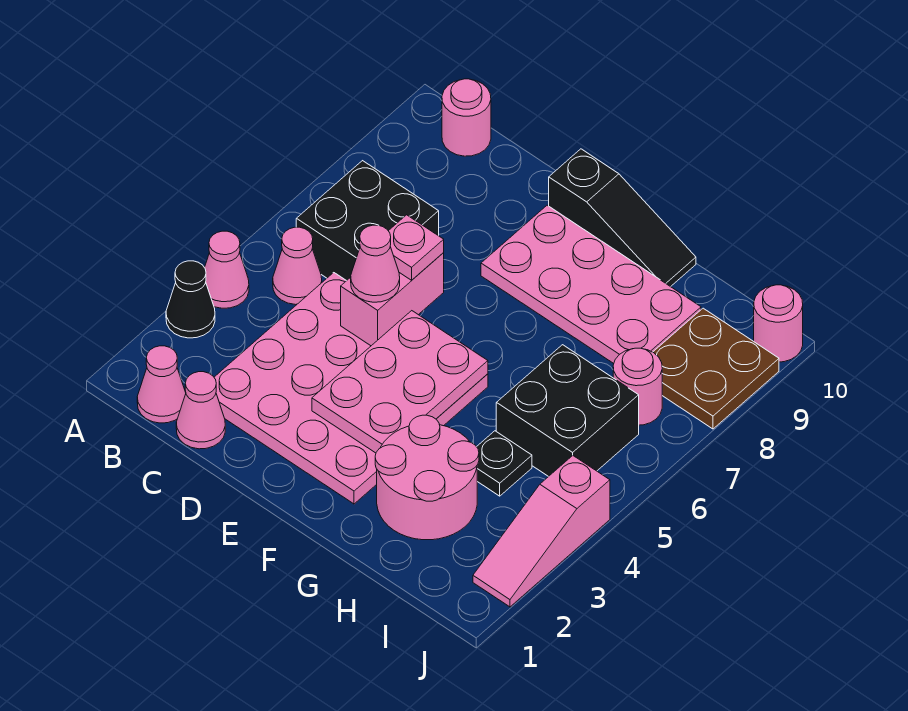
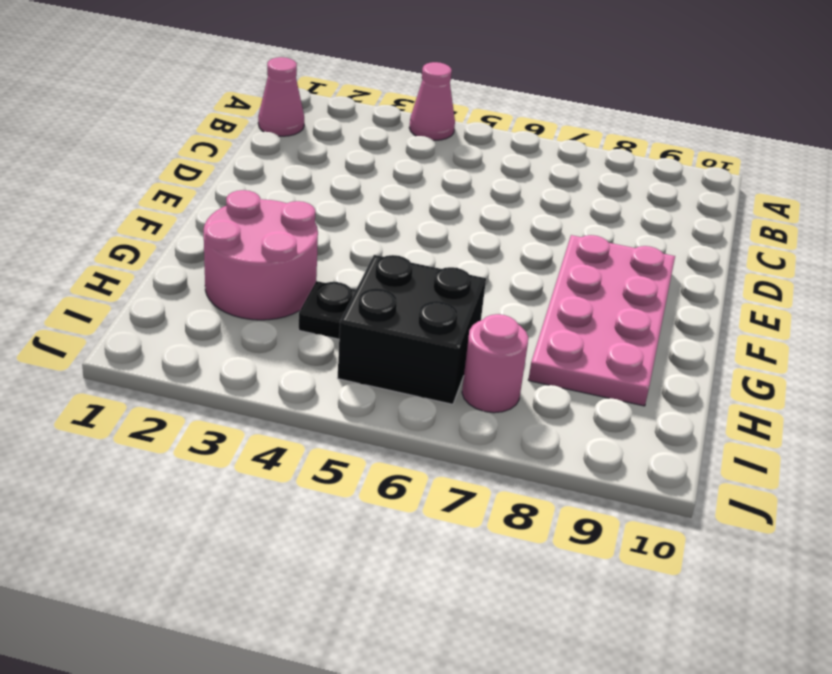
none -> black 1x1 cone [166,261,215,338]
none -> pink 1x1 cone [273,227,322,305]
none -> black 2x2 brick [296,161,439,281]

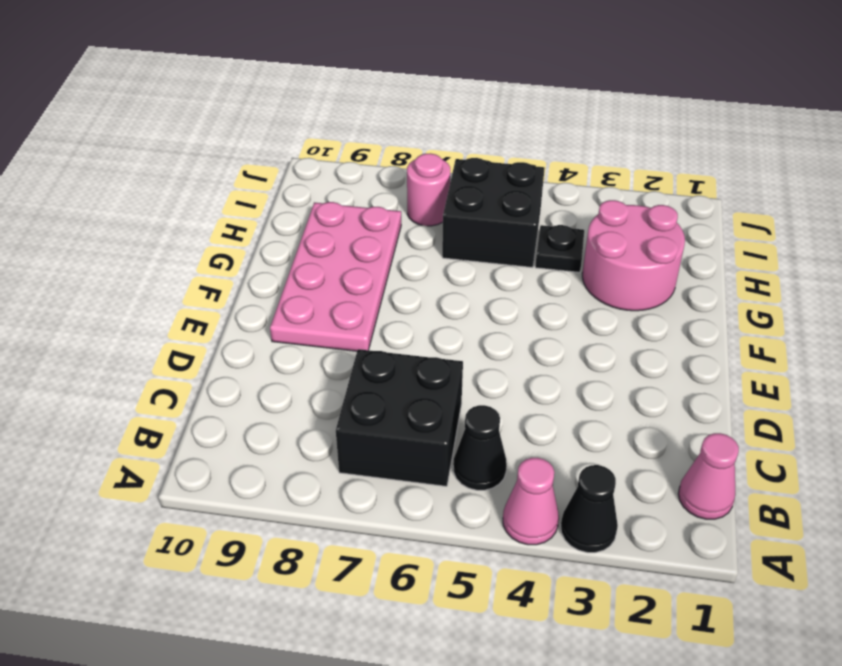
black 1x1 cone [453,405,507,490] -> pink 1x1 cone [273,227,322,305]
none -> pink 1x1 round brick [442,79,491,156]
none -> pink 1x1 cone [176,372,225,449]
none -> pink 4x4 plate [214,273,488,504]

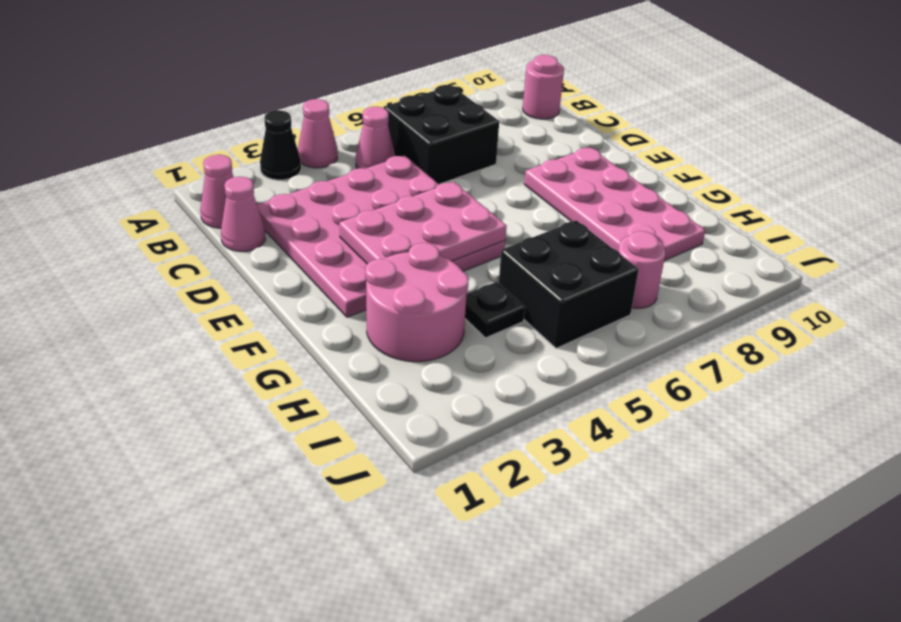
none -> black 1x3 slope [549,149,696,287]
none -> brown 2x2 plate [653,308,779,429]
none -> pink 1x3 slope [473,456,610,607]

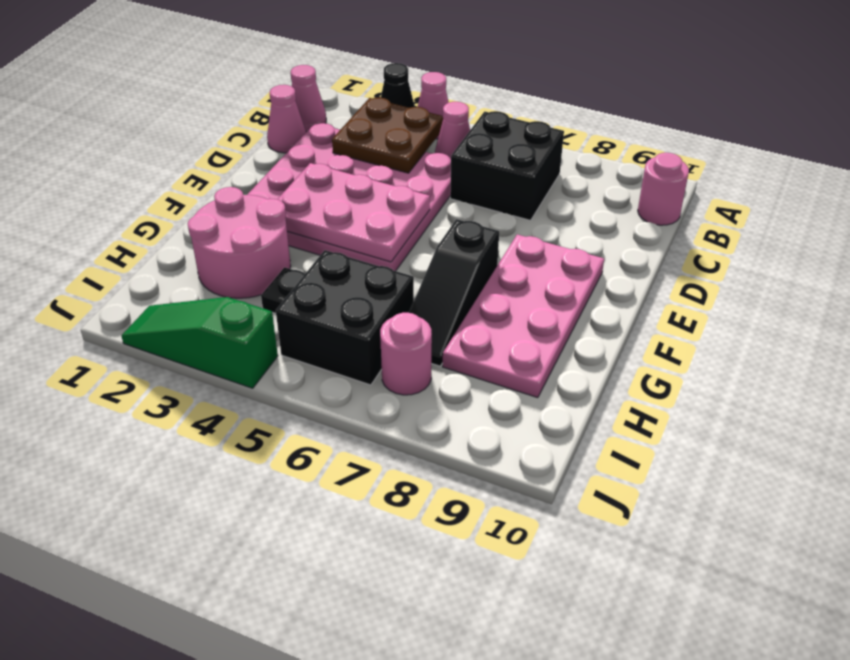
brown 2x2 plate [332,98,443,173] -> brown 2x2 plate moved to [653,308,779,429]
black 1x3 slope [409,219,499,366] -> black 1x3 slope moved to [549,149,696,287]
green 1x3 slope [122,297,278,388] -> pink 1x3 slope [473,456,610,607]
none -> pink 1x1 round brick [754,285,803,362]
none -> pink 1x2 brick [341,253,444,346]
none -> pink 1x1 cone [351,225,400,302]

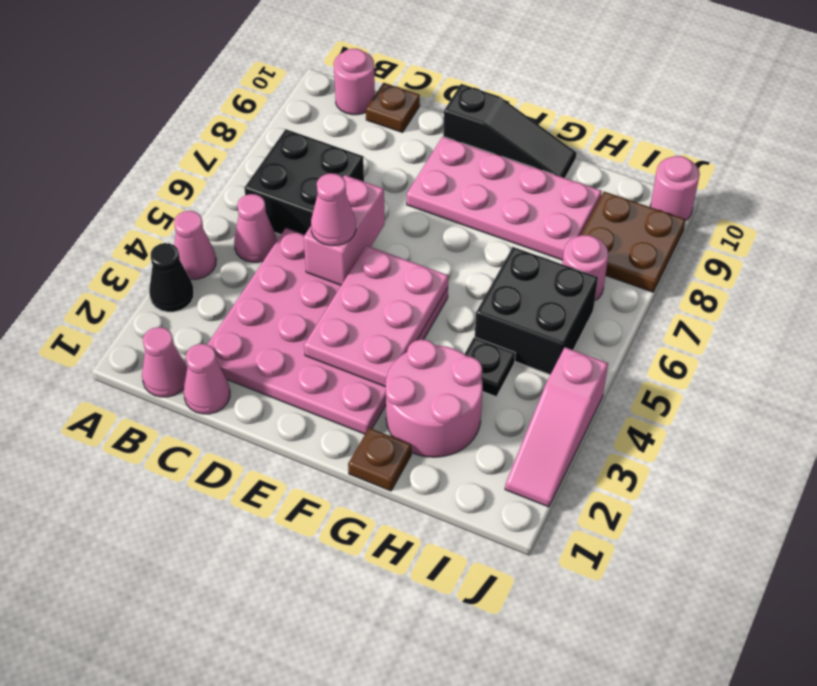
brown 1x1 plate [366,83,420,132] -> none
brown 1x1 plate [348,428,411,491] -> none
none -> pink 1x1 plate [389,215,444,280]

